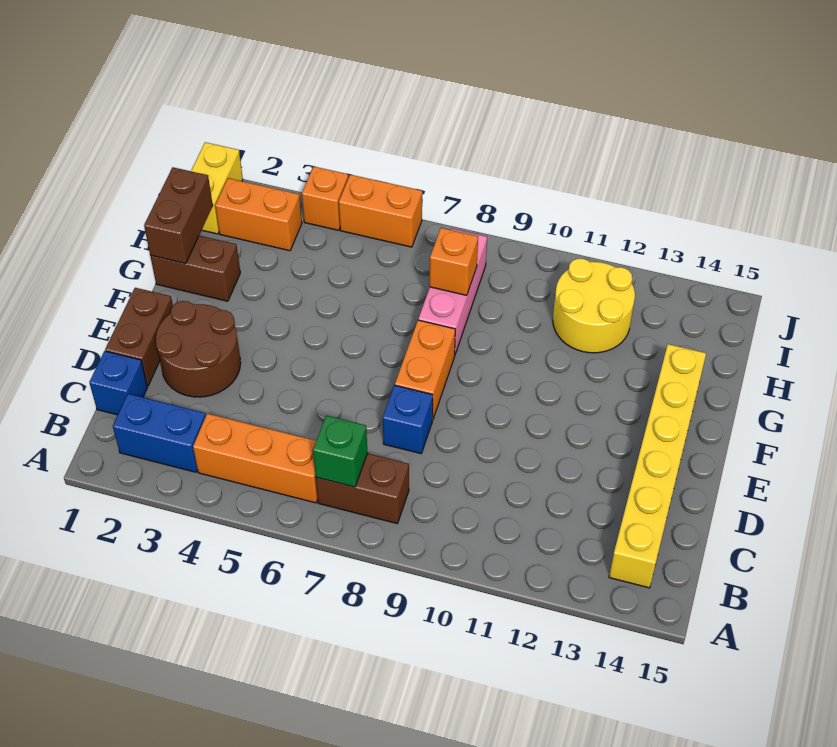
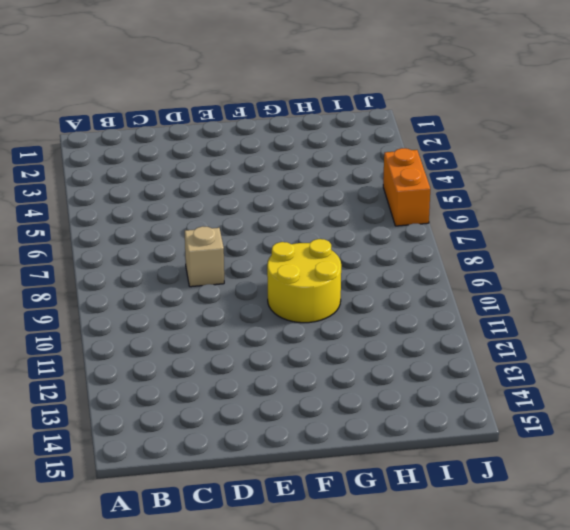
tan 1x1 brick [185,226,224,287] -> blue 1x1 brick [383,385,433,454]
yellow 2x2 round brick [267,239,341,323] -> yellow 2x2 round brick moved to [553,259,635,353]
none -> blue 1x2 brick [113,394,206,472]
none -> orange 1x3 brick [193,414,318,503]
none -> brown 1x2 brick [316,453,409,524]

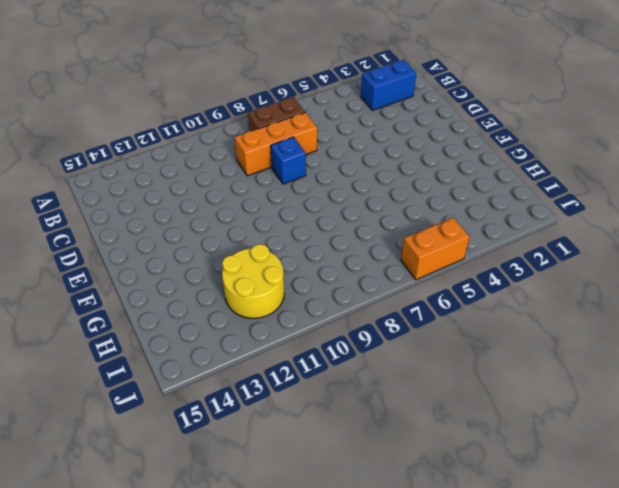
orange 1x3 brick [235,112,317,176] -> orange 1x3 brick moved to [193,414,318,503]
none -> yellow 1x6 brick [609,344,706,588]
none -> blue 1x1 brick [89,351,148,415]
none -> brown 1x2 brick [105,288,173,386]

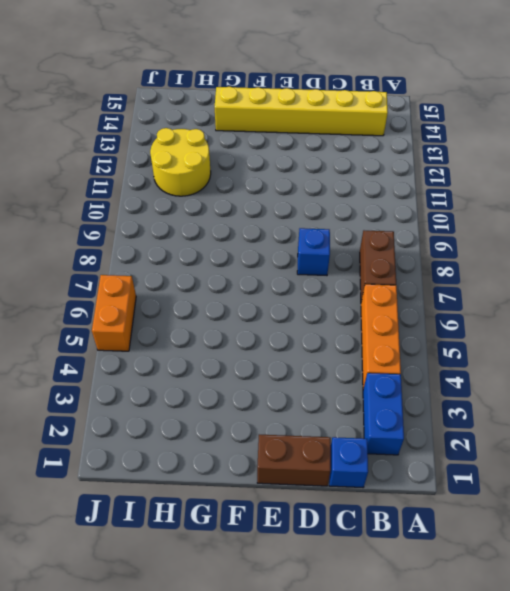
none -> brown 2x2 round brick [156,301,241,397]
none -> orange 1x2 brick [395,320,455,420]
none -> brown 1x2 brick [150,235,240,301]

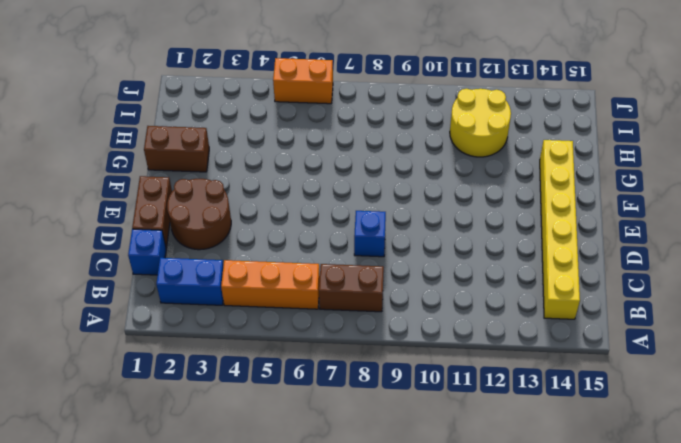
none -> orange 1x2 brick [395,320,455,420]
none -> pink 1x3 brick [418,228,487,354]
none -> yellow 1x2 brick [191,142,243,234]

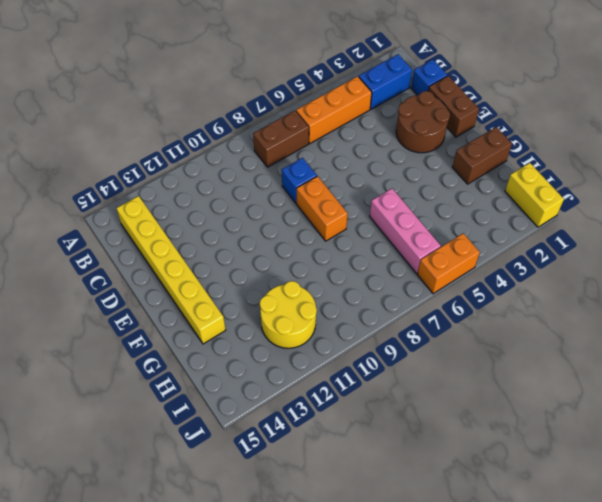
pink 1x3 brick [370,189,441,273] -> pink 1x3 brick moved to [418,228,487,354]
none -> orange 1x2 brick [215,178,302,251]
none -> orange 1x1 brick [302,166,348,230]
none -> green 1x1 brick [313,416,367,487]

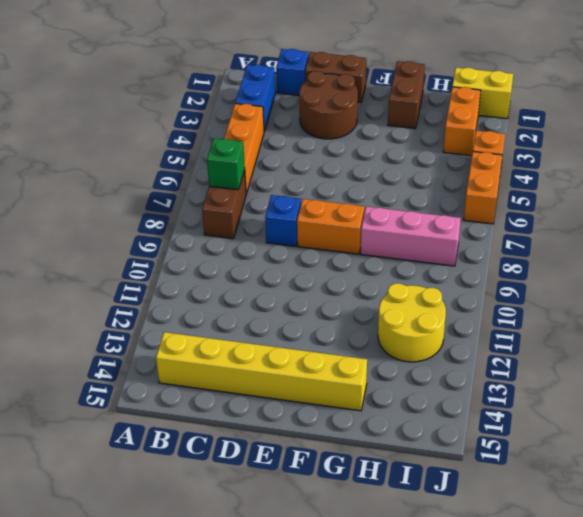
none -> brown 1x2 brick [144,167,213,264]
none -> orange 1x1 brick [430,228,478,295]

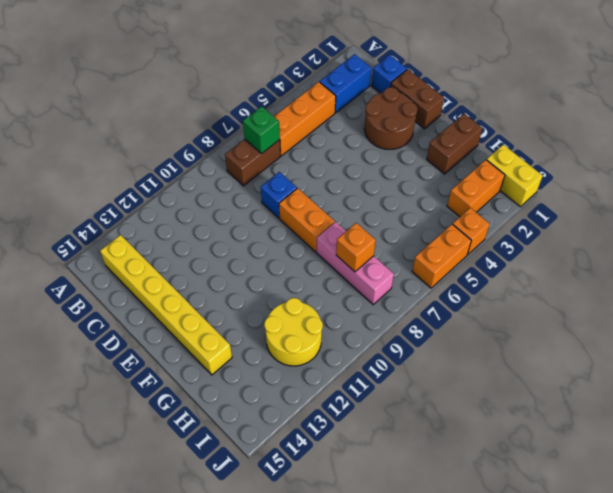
none -> brown 1x2 brick [144,167,213,264]

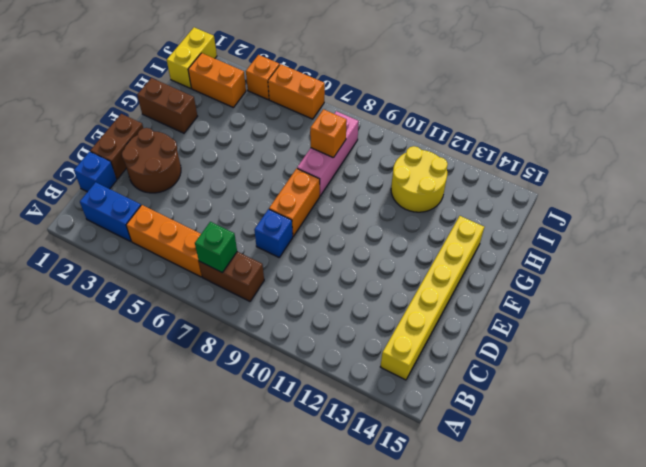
none -> brown 1x2 brick [144,167,213,264]

